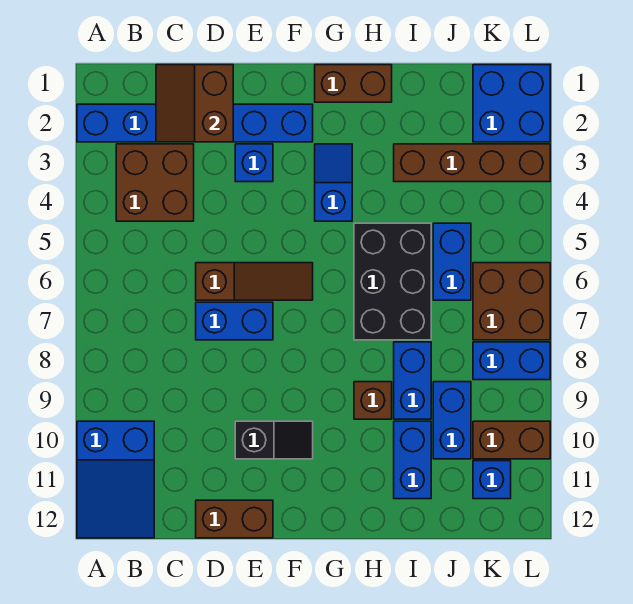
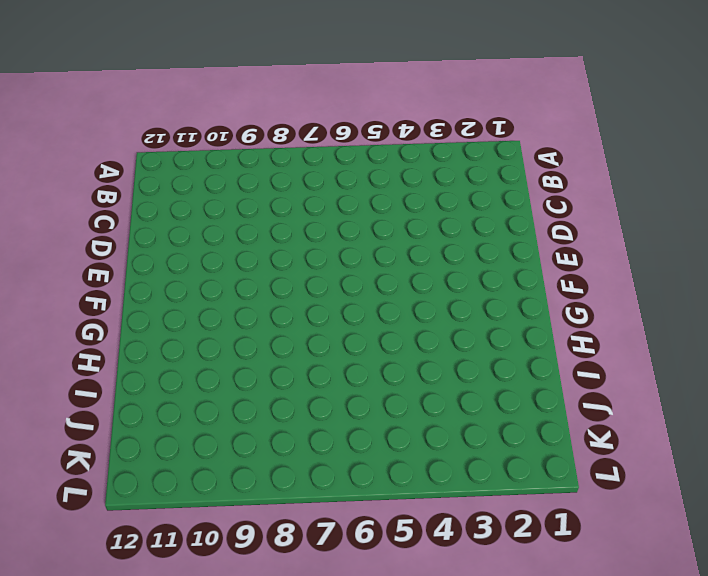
none -> blue 1x6 brick [77,104,313,142]
none -> blue 2x3 slope [77,421,154,538]
none -> brown 2x2 brick [116,144,194,221]

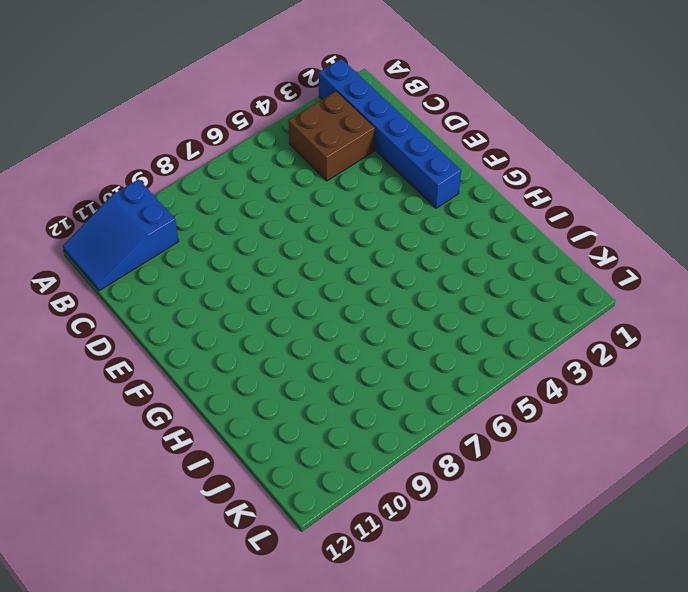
none -> brown 1x3 slope [196,263,313,300]
none -> blue 1x2 brick [196,302,273,340]
none -> brown 1x2 brick [196,500,273,538]

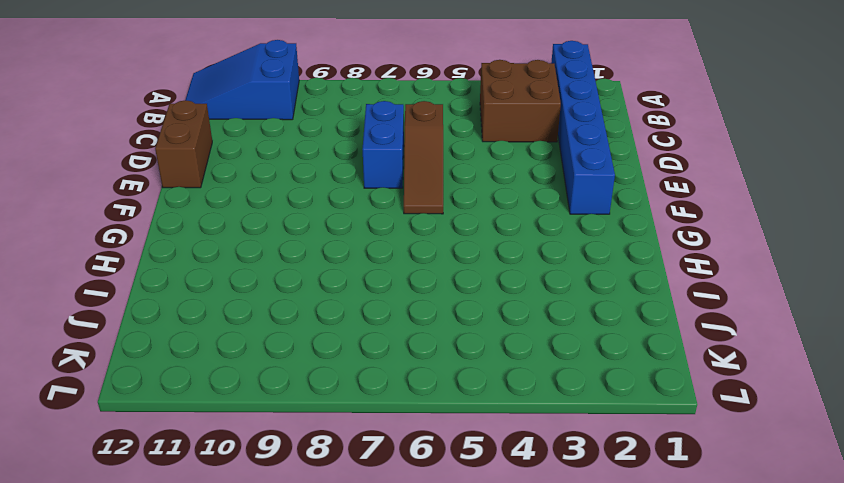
none -> blue 1x1 brick [235,144,273,182]
none -> black 1x2 slope [235,421,313,459]
none -> brown 1x2 brick [315,65,392,102]

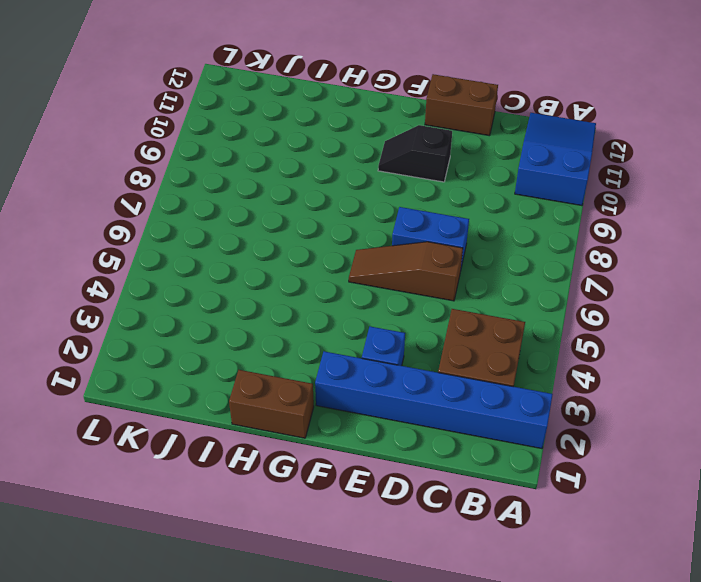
none -> blue 1x2 slope [315,144,352,221]
none -> black 2x3 brick [354,223,431,340]
none -> brown 1x1 brick [354,382,392,419]

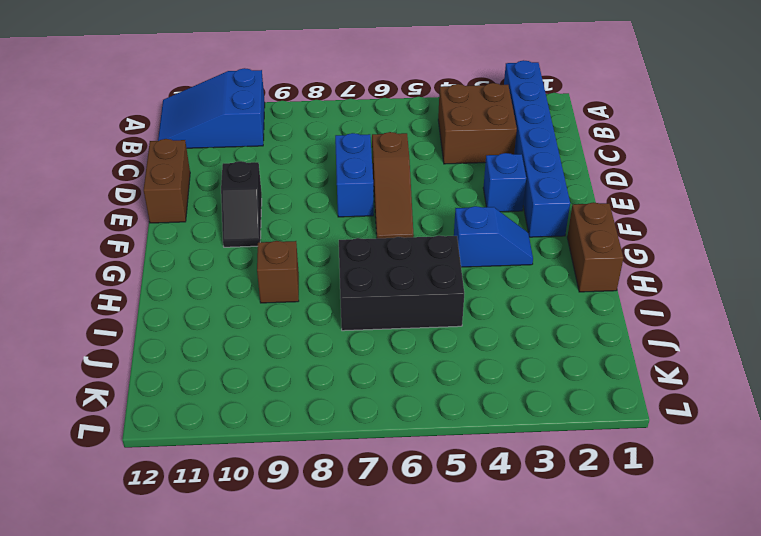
none -> brown 1x4 brick [394,144,550,182]
none -> blue 1x2 brick [394,342,431,419]
none -> blue 1x2 brick [394,421,431,499]

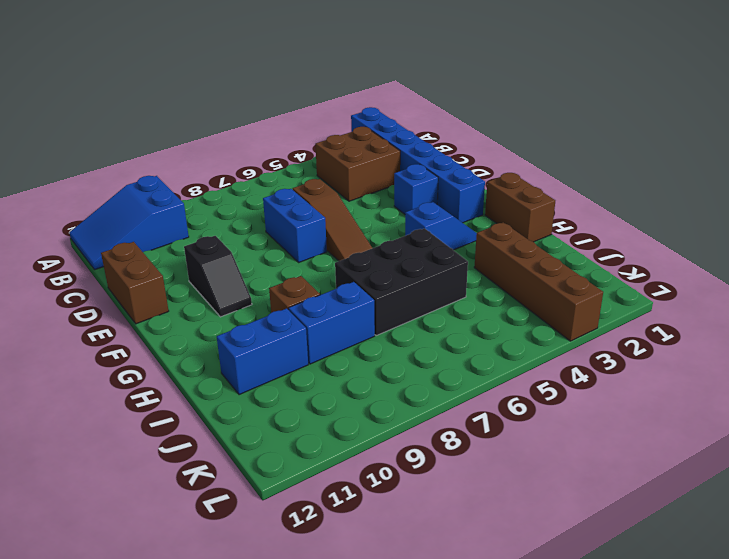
none -> blue 1x2 brick [433,223,471,300]
none -> blue 1x2 brick [433,382,471,459]
none -> blue 2x2 brick [473,65,550,142]

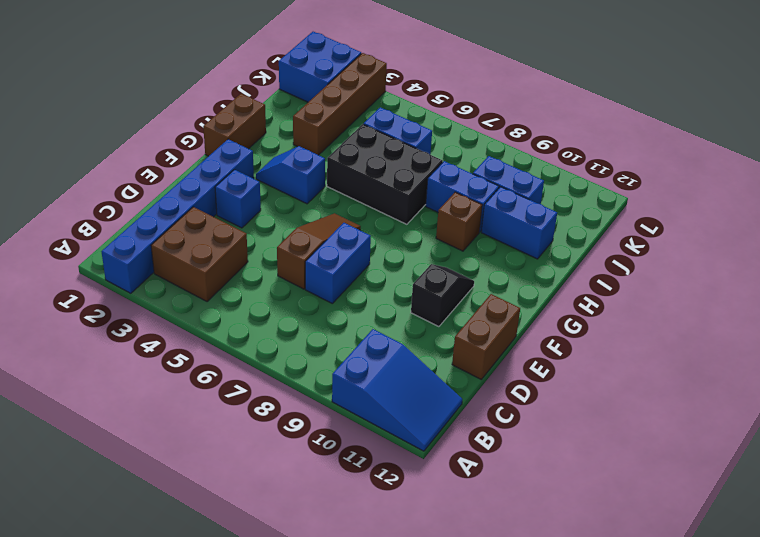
none -> brown 2x2 brick [473,263,550,340]
none -> blue 1x2 brick [473,342,550,380]
none -> brown 1x2 brick [473,421,550,459]

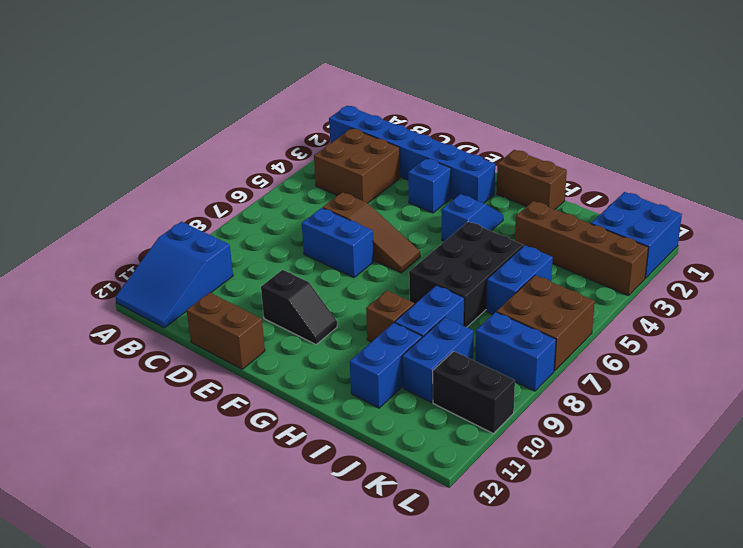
black 1x2 brick [433,351,515,434] -> brown 1x2 brick [473,421,550,459]
none -> blue 1x1 brick [473,461,511,499]
none -> brown 2x2 slope [156,65,233,142]

